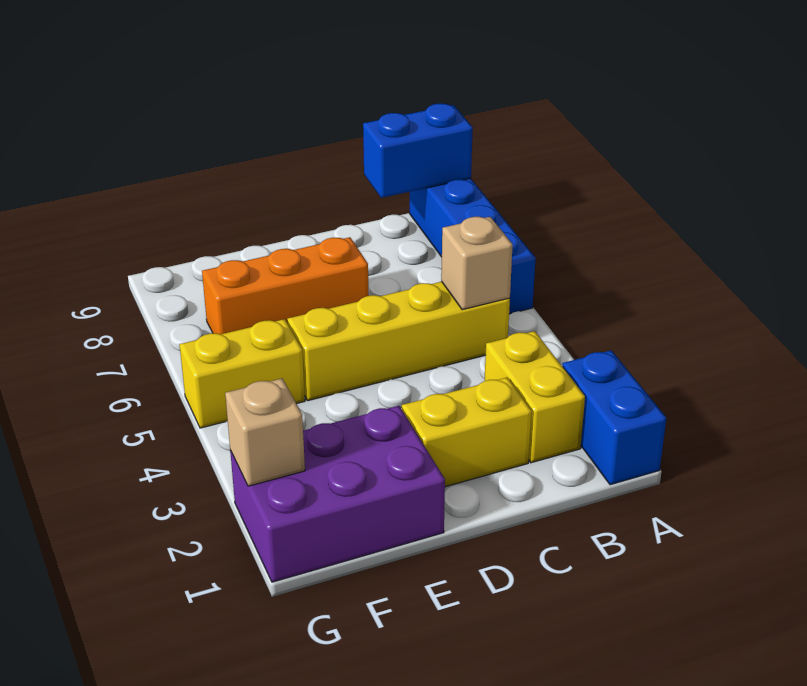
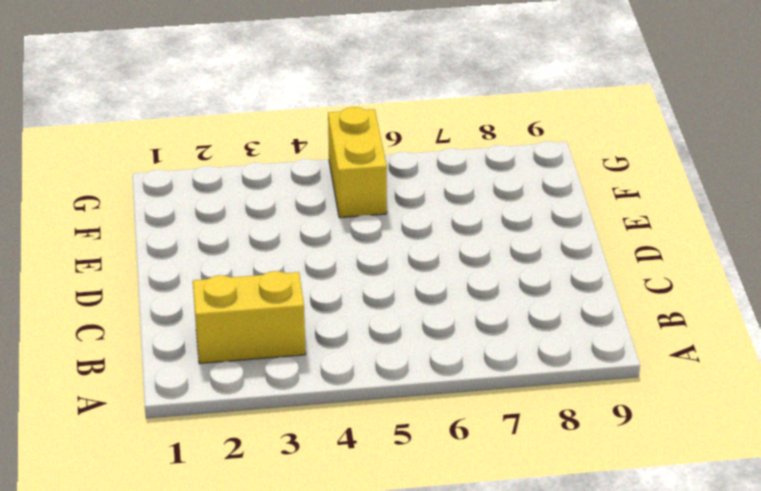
none -> blue 1x2 brick [562,350,666,485]
none -> blue 1x4 brick [410,178,536,314]

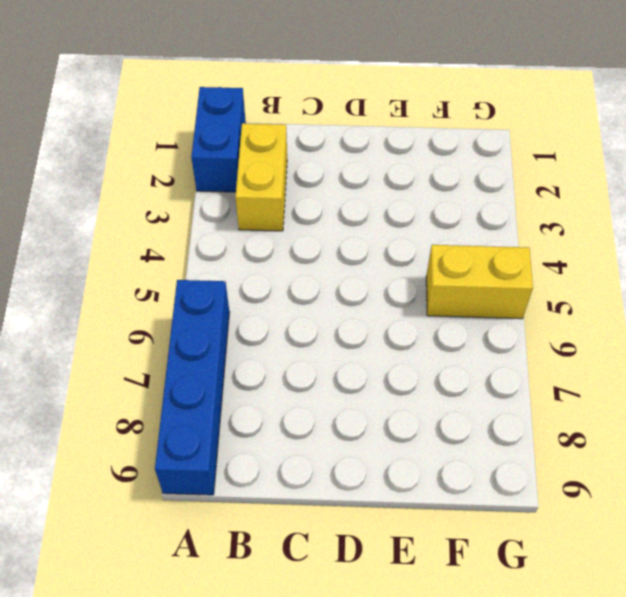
none -> yellow 1x4 brick [287,282,510,401]
none -> yellow 1x2 brick [402,377,532,487]

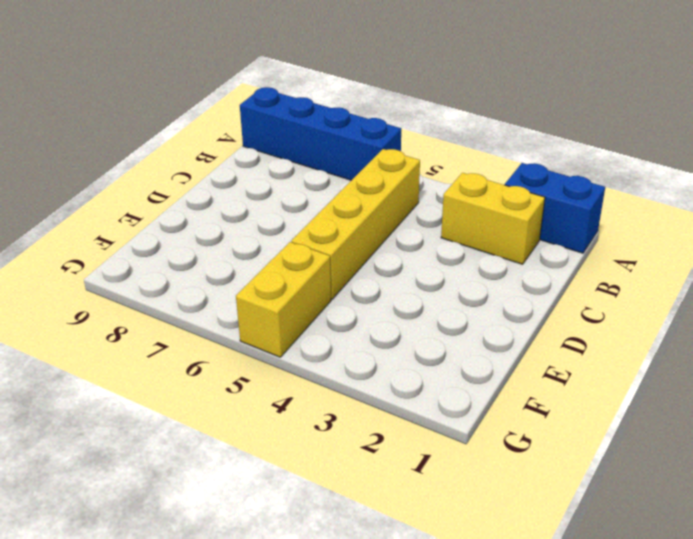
none -> yellow 1x2 brick [402,377,532,487]
none -> orange 1x3 brick [202,237,369,334]

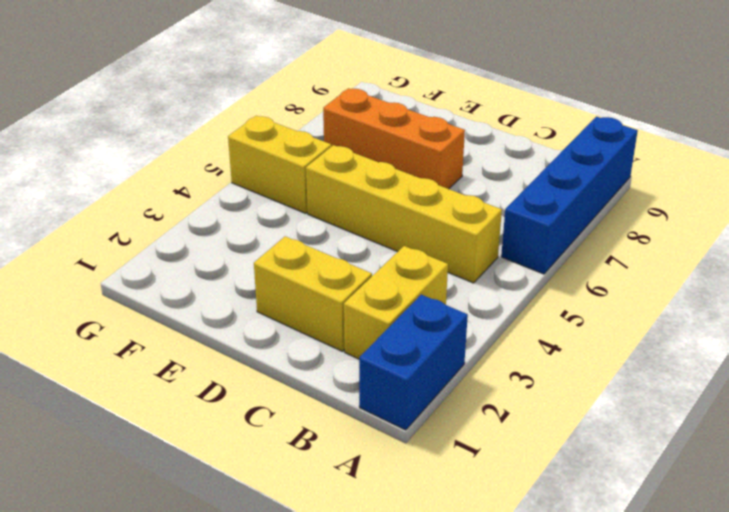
none -> purple 2x3 brick [230,406,445,582]
none -> blue 1x2 brick [363,104,473,198]

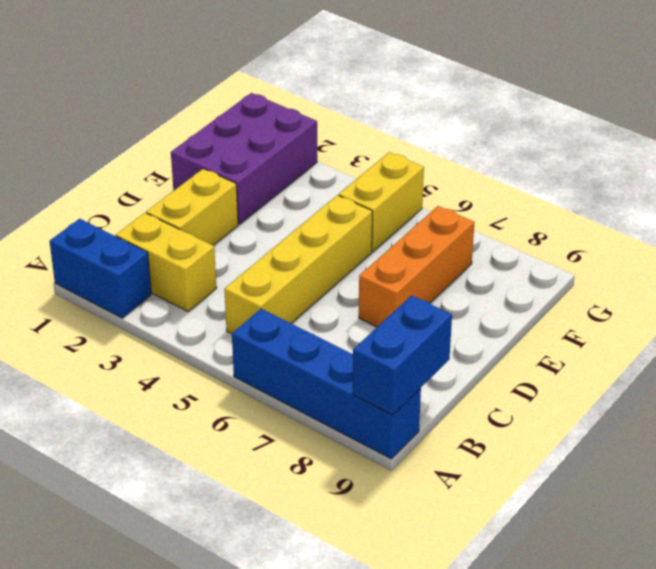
none -> tan 1x1 brick [441,217,513,310]
none -> tan 1x1 brick [225,379,305,486]

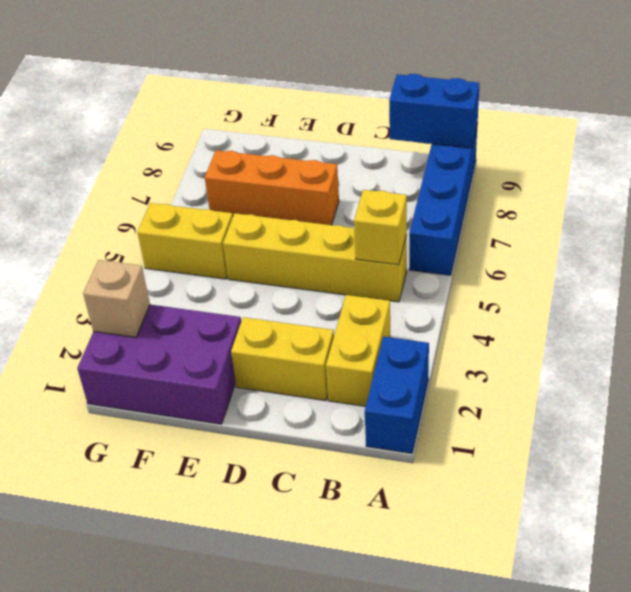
yellow 1x1 brick [354,190,407,265] -> tan 1x1 brick [441,217,513,310]

